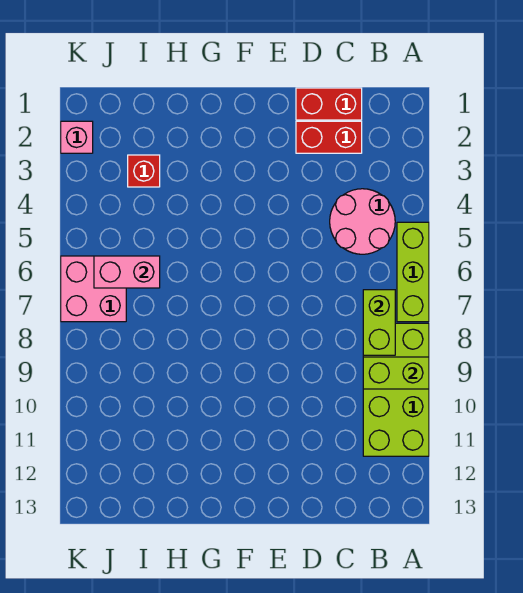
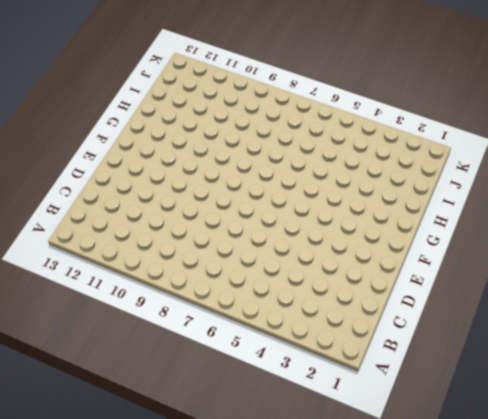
none -> lime 1x3 brick [397,222,429,322]
none -> lime 2x4 brick [363,323,429,456]

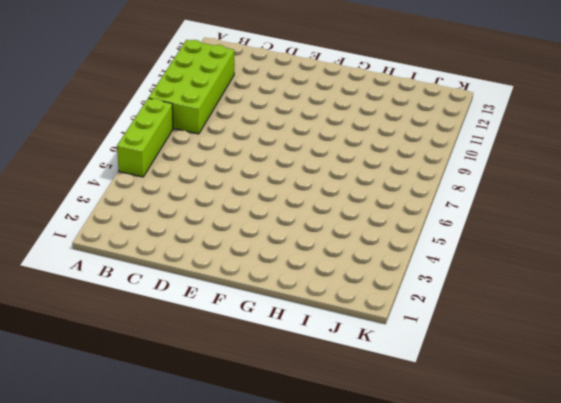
none -> pink 2x2 round brick [330,189,395,254]
none -> red 1x2 brick [296,88,362,120]

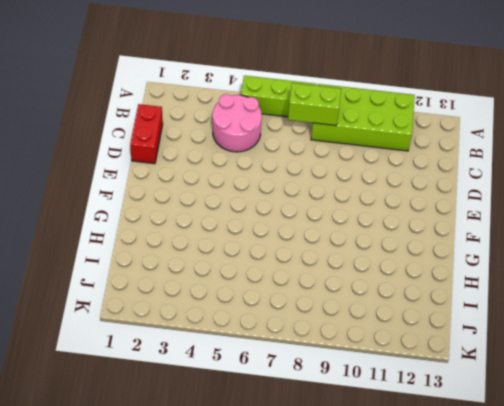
none -> red 1x2 brick [296,121,362,153]
none -> red 1x1 brick [128,155,160,187]

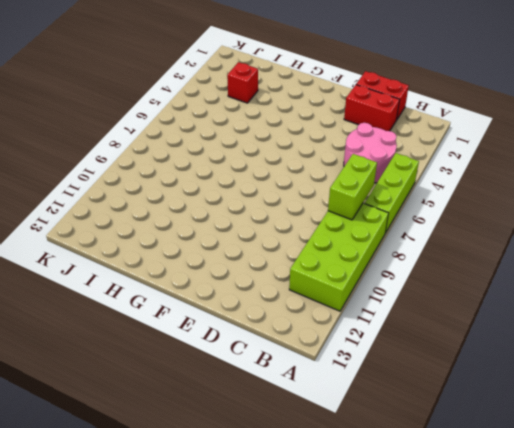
none -> pink 2x2 brick [61,256,126,322]
none -> pink 1x1 brick [61,121,93,153]

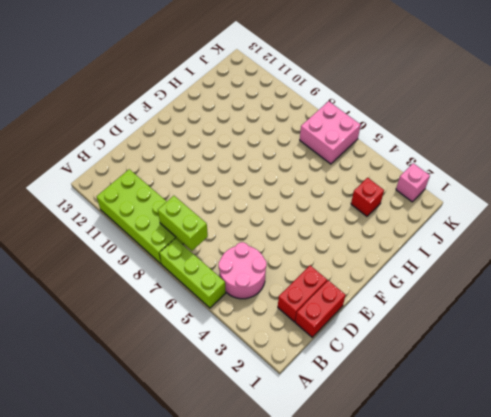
none -> lime 1x2 brick [363,357,429,389]
none -> pink 1x2 brick [94,256,160,288]

